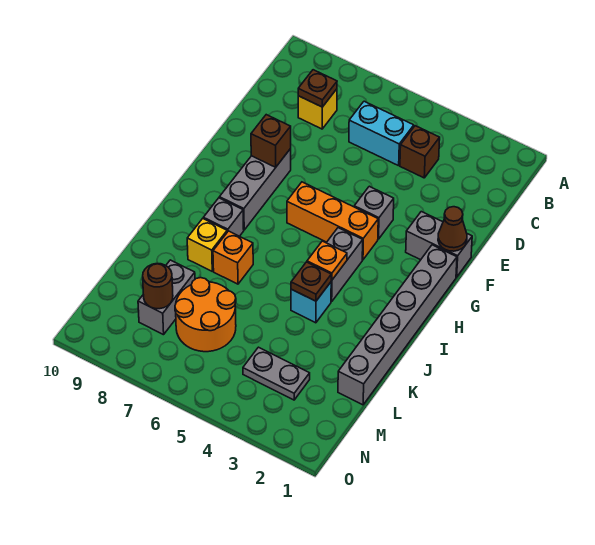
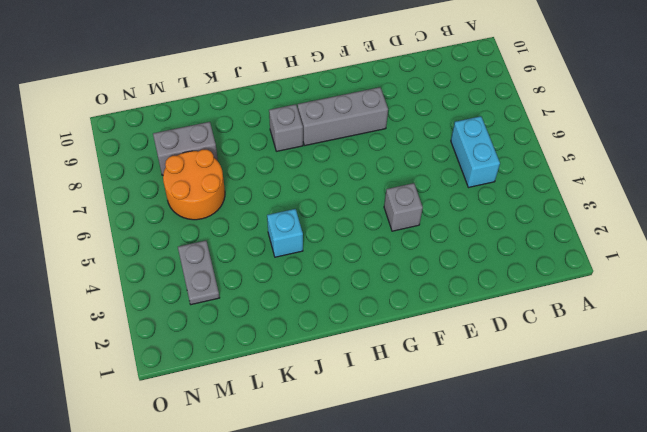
none -> brown 1x1 brick [400,126,440,178]
none -> yellow 1x1 brick [298,89,337,129]
none -> grey 1x2 brick [406,212,472,277]

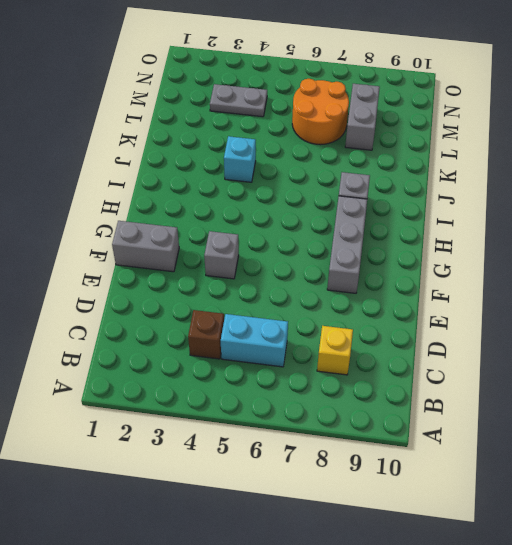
none -> grey 1x6 brick [338,245,457,405]
none -> orange 1x3 brick [287,182,378,260]
none -> grey 1x2 brick [327,228,363,302]

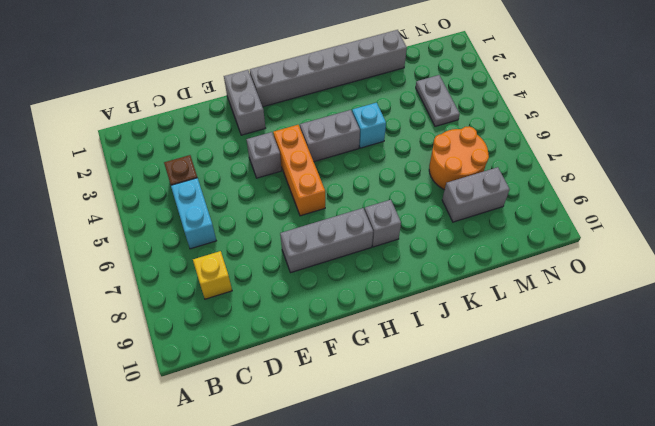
none -> orange 1x1 brick [213,231,253,284]
none -> yellow 1x1 brick [187,219,227,271]
none -> brown 1x1 plate [298,70,337,107]

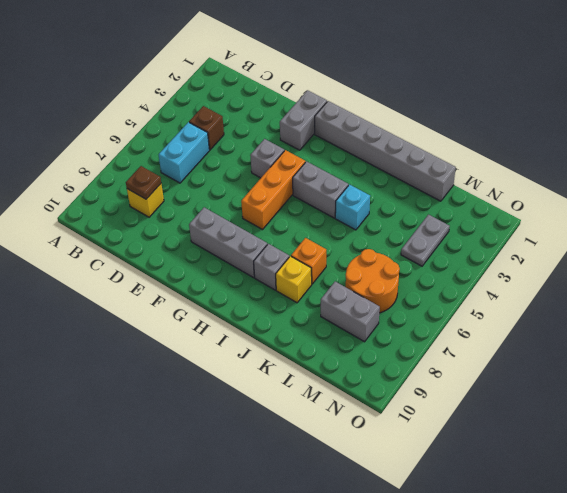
none -> brown 1x1 cone [438,207,467,251]
none -> brown 1x1 brick [251,115,291,167]
none -> orange 1x1 plate [307,241,347,280]

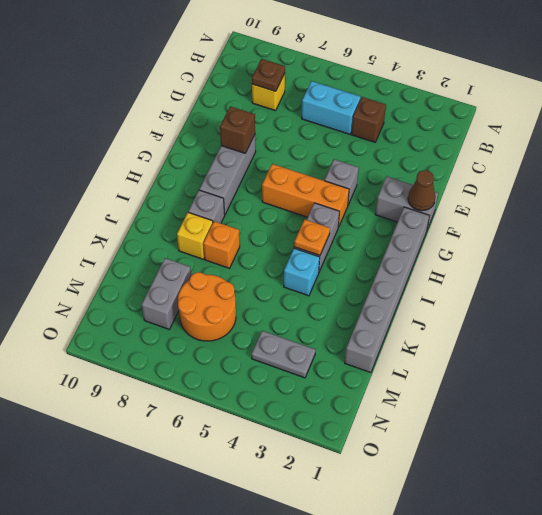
none -> brown 1x1 plate [291,262,331,301]
none -> brown 1x1 round brick [143,264,173,309]

